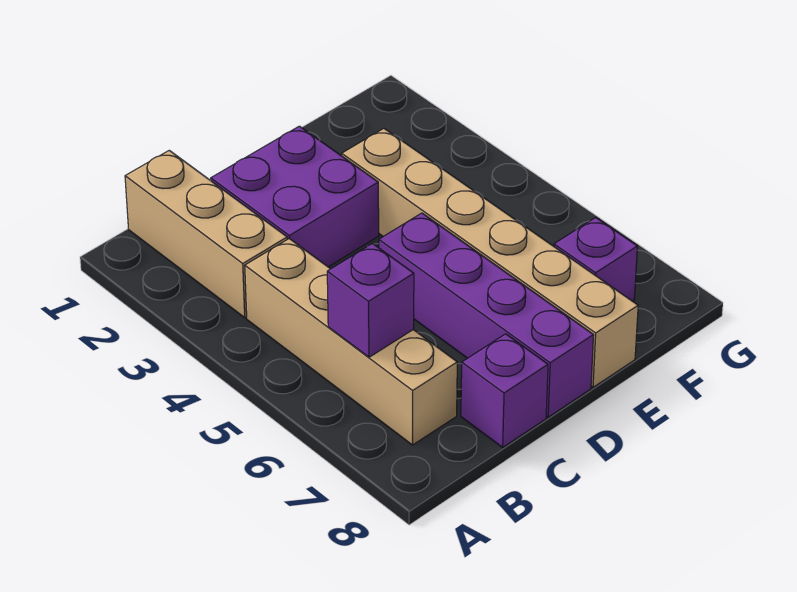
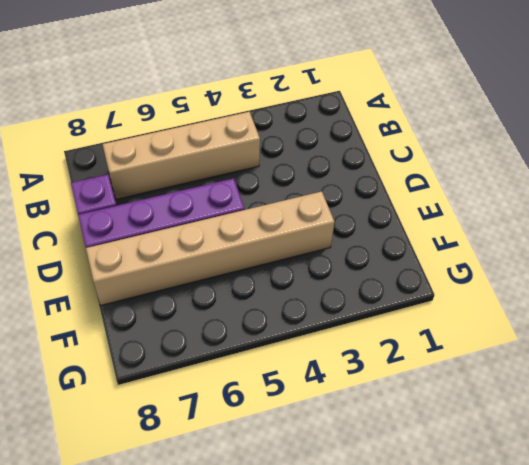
none -> tan 1x3 brick [125,150,287,318]
none -> purple 2x2 brick [211,126,379,267]

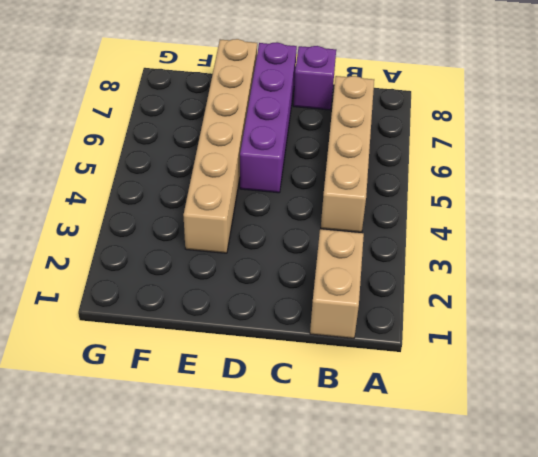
tan 1x2 brick [310,229,364,338] -> tan 1x3 brick [125,150,287,318]
none -> purple 2x2 brick [211,126,379,267]
none -> purple 1x1 brick [554,218,637,301]

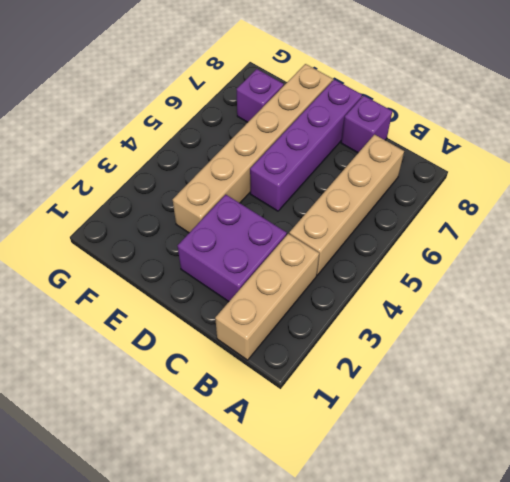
none -> purple 1x1 brick [327,244,414,357]

